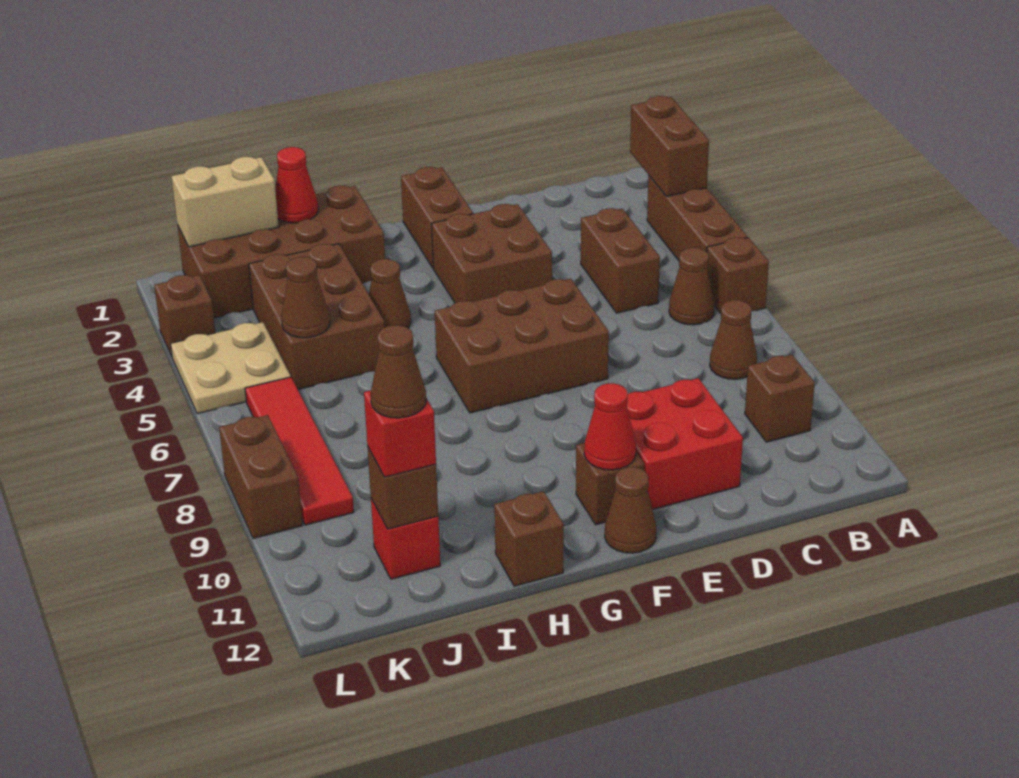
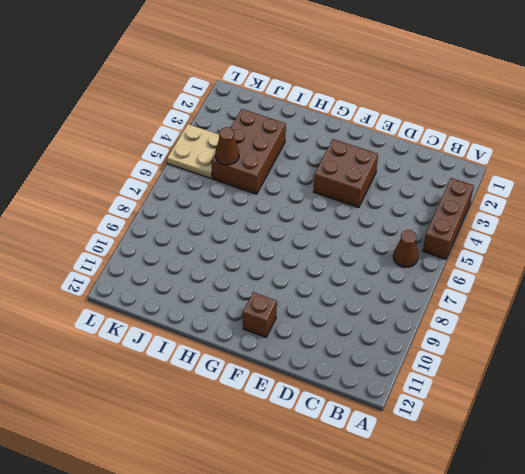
none -> brown 1x1 brick [707,237,769,314]
none -> brown 1x1 cone [710,300,757,379]
none -> brown 1x1 brick [745,355,815,442]

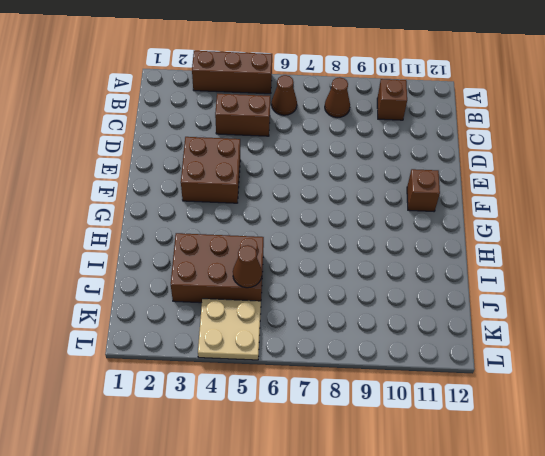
none -> brown 1x1 brick [707,237,769,314]
none -> red 2x2 brick [627,378,743,510]
none -> brown 2x3 brick [435,279,609,413]

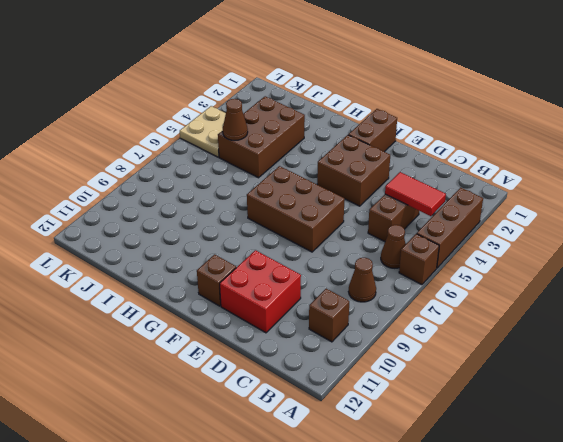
red 1x2 tile [385,172,446,216] -> none
none -> brown 1x1 cone [605,467,656,553]
none -> brown 2x4 brick [177,186,385,318]
none -> brown 1x1 cone [369,259,411,328]

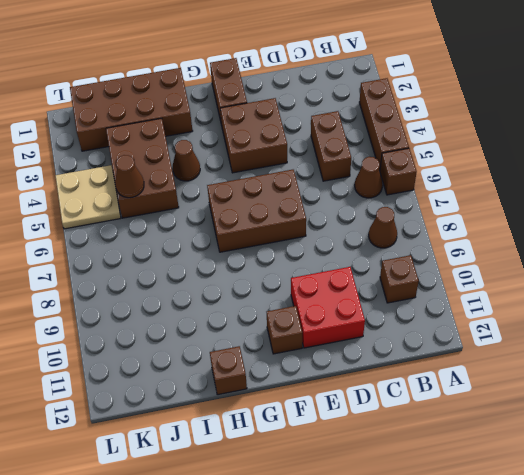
none -> brown 1x1 cone [605,467,656,553]
none -> red 1x1 brick [371,499,440,579]
none -> red 1x4 tile [245,377,354,525]

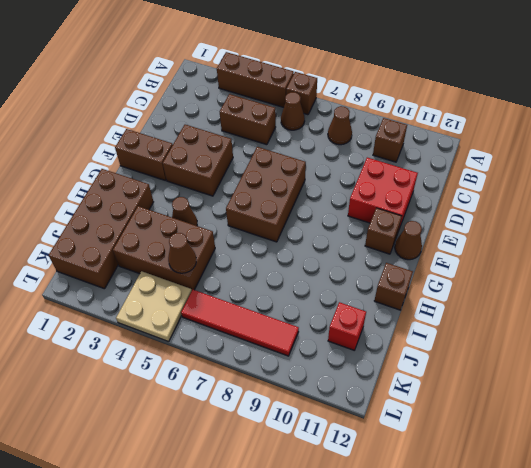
none -> brown 1x1 brick [154,275,215,356]
none -> brown 1x2 brick [219,415,302,538]
none -> brown 1x2 brick [630,96,709,197]

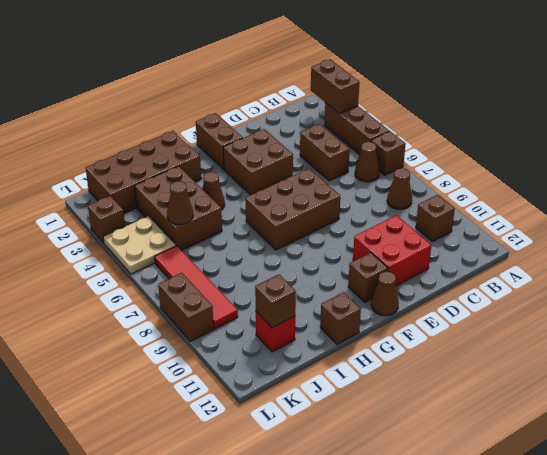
none -> red 1x1 cone [584,383,636,470]
none -> red 1x1 cone [275,147,318,223]
none -> tan 1x2 brick [171,157,279,247]

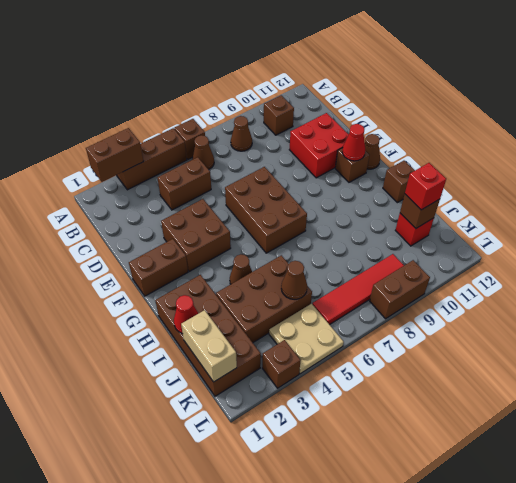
none -> brown 1x1 cone [371,325,426,418]

